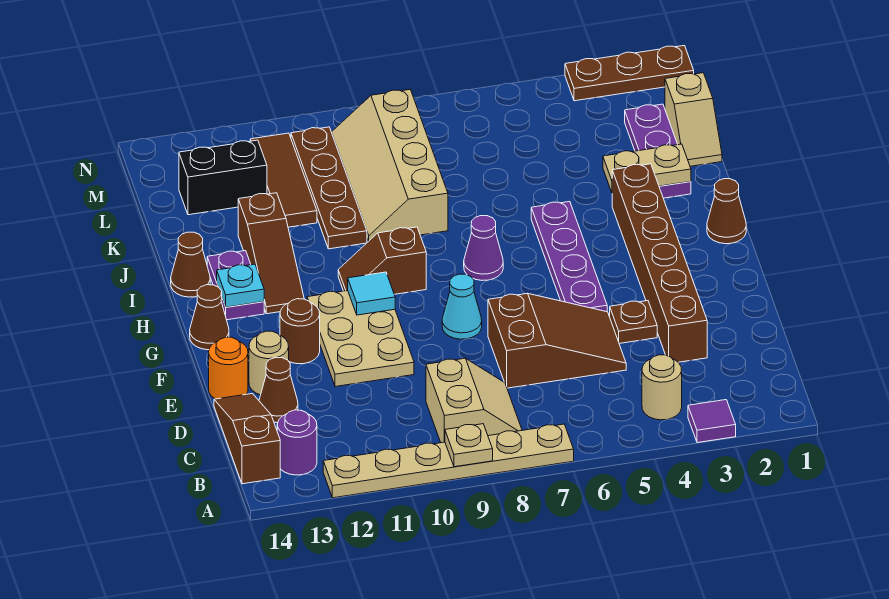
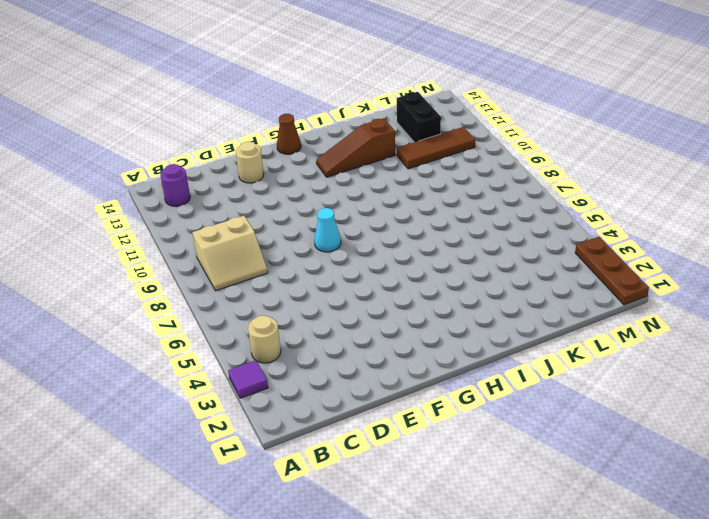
none -> tan 1x6 plate [323,424,574,498]
none -> brown 1x3 slope [214,394,280,484]
none -> brown 1x6 brick [612,164,707,362]
none -> brown 2x3 slope [488,293,626,388]

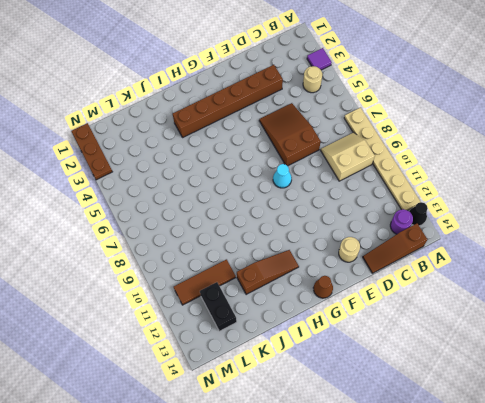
black 1x1 cone [409,202,428,226] -> none
none -> brown 1x1 cone [259,358,298,423]
none -> brown 1x1 plate [610,301,657,344]
none -> tan 2x3 plate [307,291,414,387]
none -> orange 1x1 round brick [209,337,248,399]

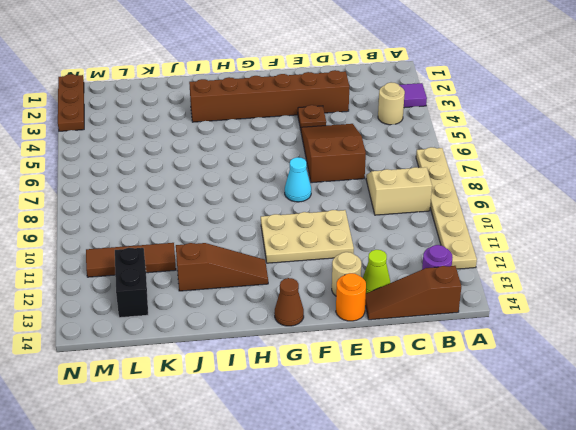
lime 1x1 cone [363,250,390,293] -> brown 1x1 cone [259,358,298,423]
none -> purple 1x4 plate [531,202,607,312]
none -> brown 1x1 round brick [280,299,320,364]
none -> brown 1x1 cone [707,179,746,244]
none -> purple 1x1 cone [464,216,503,280]

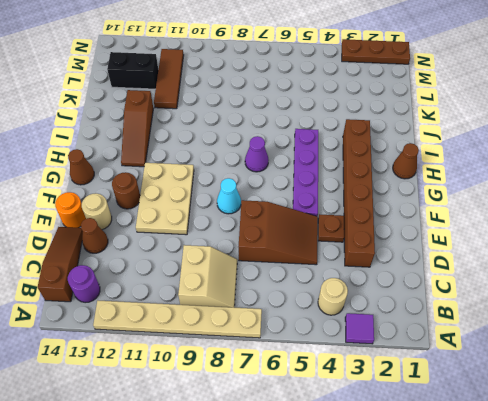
none -> brown 1x2 slope [338,227,426,294]
none -> purple 1x2 plate [207,251,264,320]
none -> brown 1x1 cone [171,232,210,297]
none -> purple 1x3 plate [625,104,691,198]

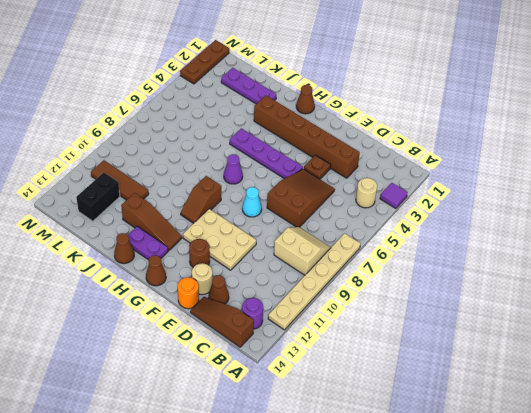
none -> tan 2x4 slope [332,90,448,241]
none -> brown 1x4 plate [291,127,367,249]
none -> tan 1x2 slope [665,73,722,166]
none -> tan 1x1 plate [445,424,493,467]

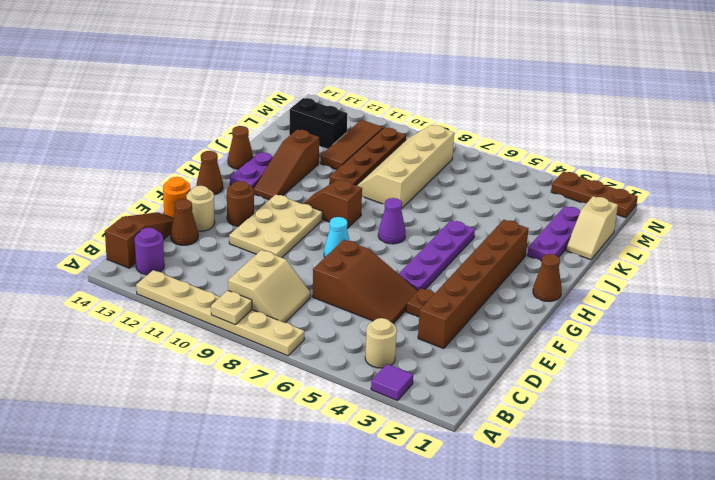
none -> cyan 1x1 tile [348,272,395,315]
none -> cyan 1x1 plate [217,264,264,307]
none -> tan 1x2 plate [603,144,691,192]

